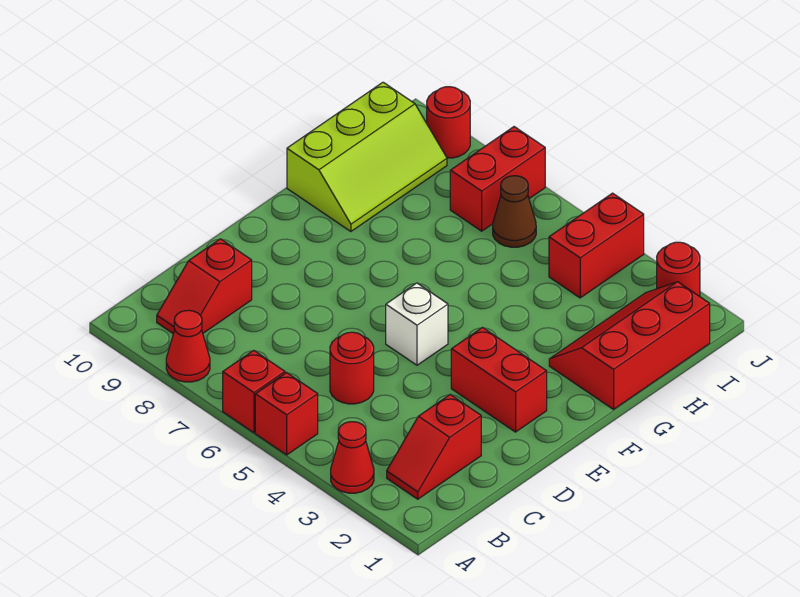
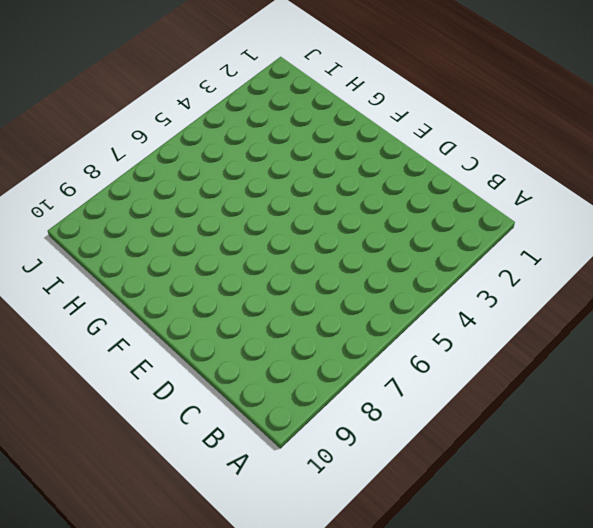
none -> red 1x1 cone [331,422,374,493]
none -> red 1x1 brick [255,373,318,455]
none -> red 1x1 brick [223,350,285,433]

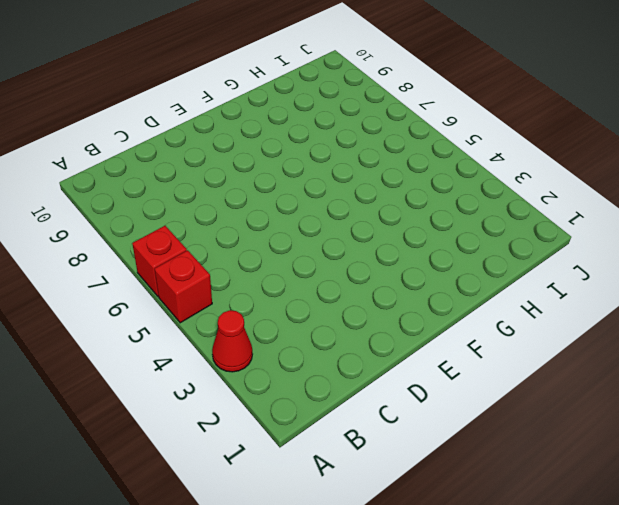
none -> red 1x1 cone [166,310,210,382]
none -> red 1x2 slope [387,395,481,499]
none -> red 1x2 slope [157,239,252,334]

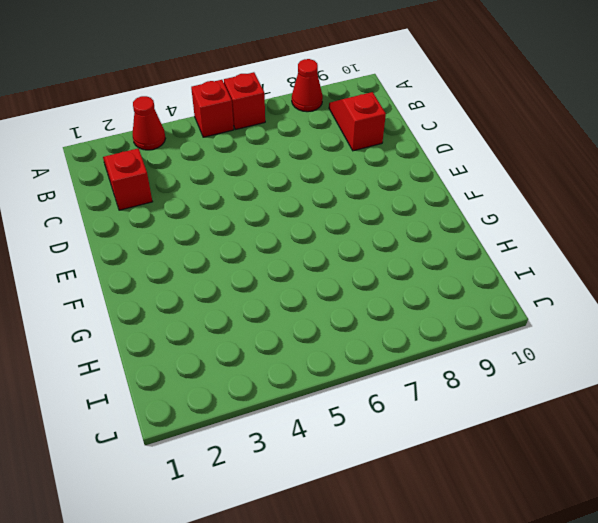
none -> red 1x1 round brick [330,332,374,404]
none -> red 1x2 brick [451,328,547,432]
none -> white 1x1 brick [386,283,448,365]

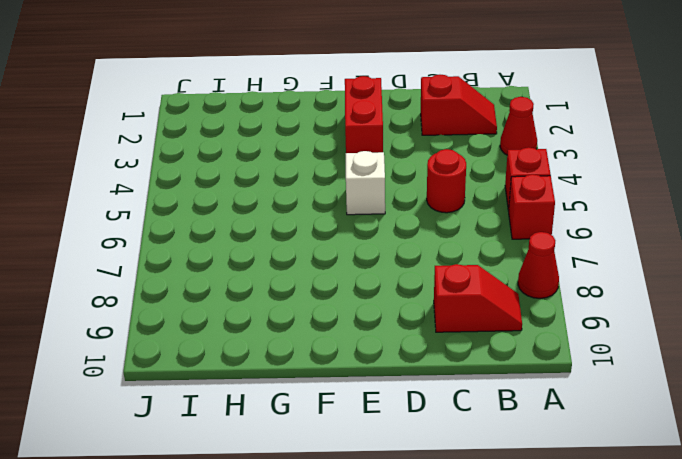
none -> red 2x3 slope [549,282,710,409]
none -> lime 2x3 slope [287,82,447,232]
none -> red 1x2 brick [549,193,644,298]

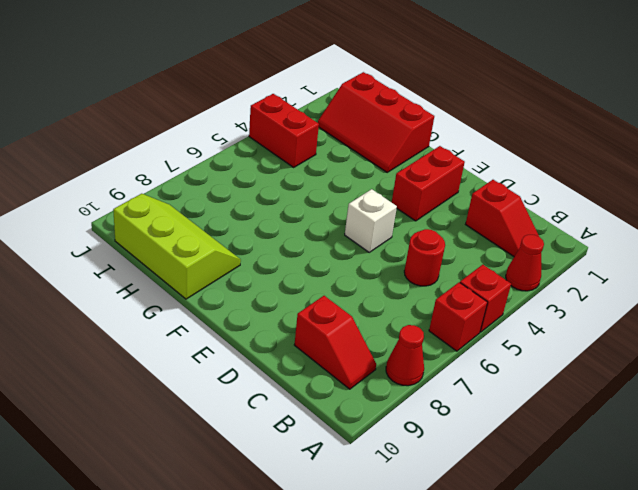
none -> brown 1x1 cone [493,176,536,247]
none -> red 1x2 brick [450,127,545,231]
none -> red 1x1 round brick [657,242,700,296]

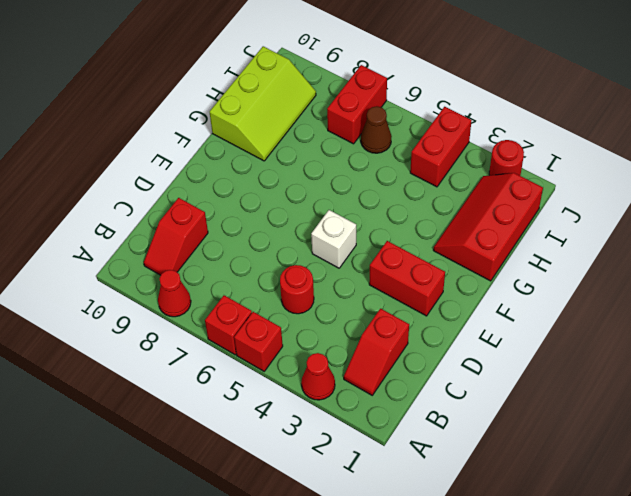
none -> red 1x1 round brick [427,87,470,158]

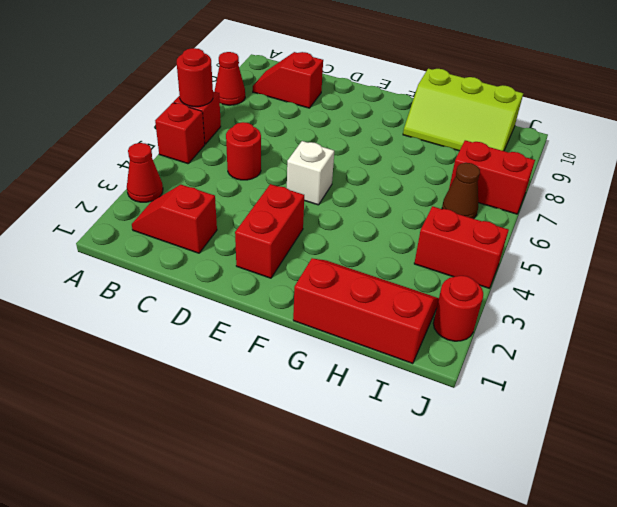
red 1x1 round brick [177,48,213,107] -> red 1x1 round brick moved to [427,87,470,158]

